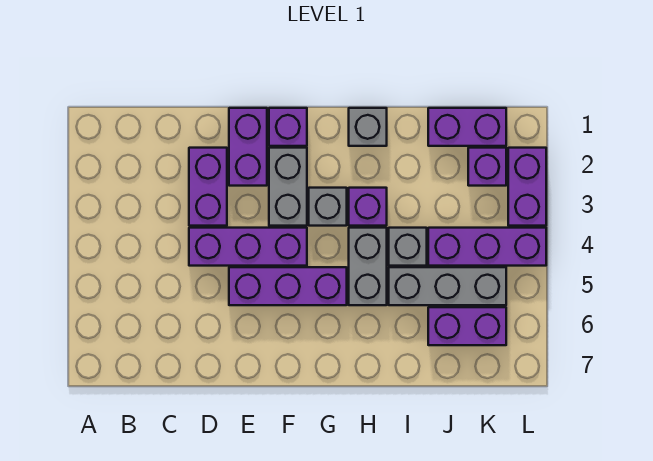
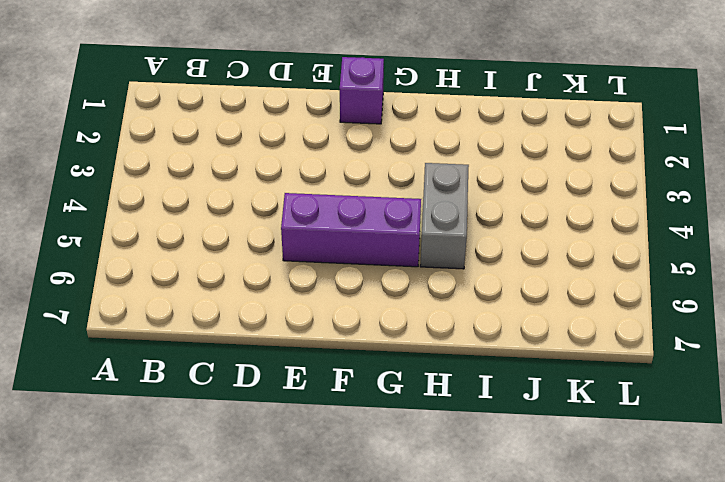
none -> purple 1x2 brick [189,148,227,226]
none -> purple 1x3 brick [189,228,307,266]
none -> purple 1x2 brick [229,108,267,186]

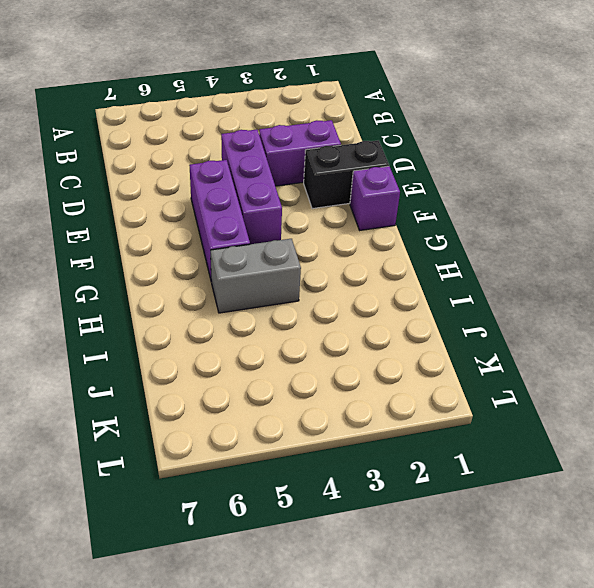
black 1x2 brick [304,140,389,209] -> purple 1x2 brick [229,108,267,186]
none -> grey 1x2 brick [269,148,307,226]
none -> grey 1x1 brick [309,188,347,226]
none -> grey 1x1 brick [349,108,387,146]

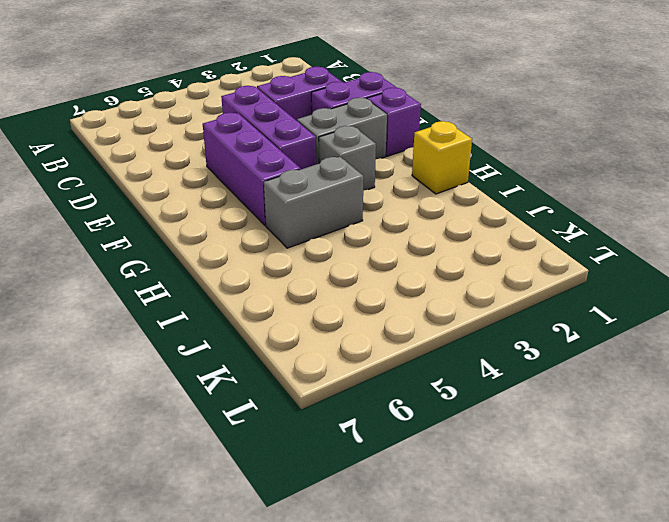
yellow 1x1 brick [412,121,472,194] -> grey 1x1 brick [349,108,387,146]
none -> purple 1x1 brick [349,188,387,226]
none -> grey 1x1 brick [389,228,427,266]
none -> grey 1x3 brick [389,267,506,305]

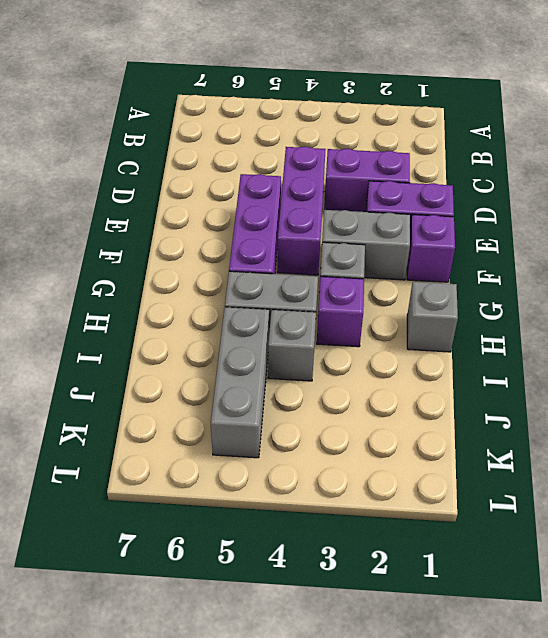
none -> purple 1x2 brick [428,108,506,146]
none -> purple 1x3 brick [428,228,546,266]
none -> purple 1x2 brick [428,307,506,345]

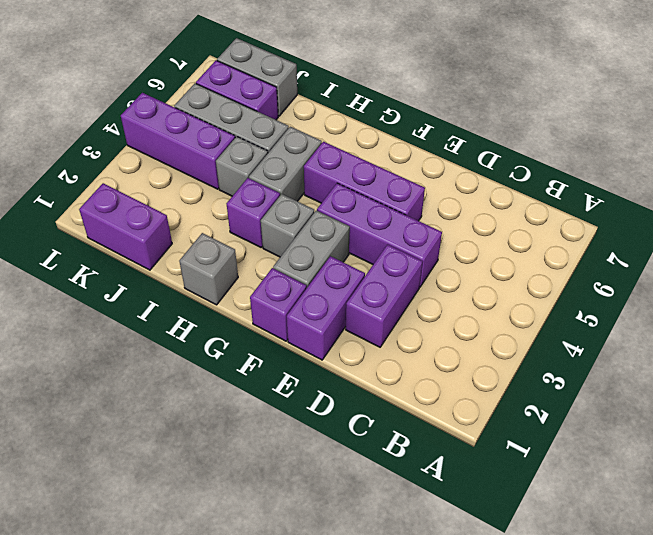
grey 1x2 brick [217,38,297,116] -> none
none -> purple 1x1 brick [468,148,506,186]
none -> purple 1x2 brick [508,148,546,226]

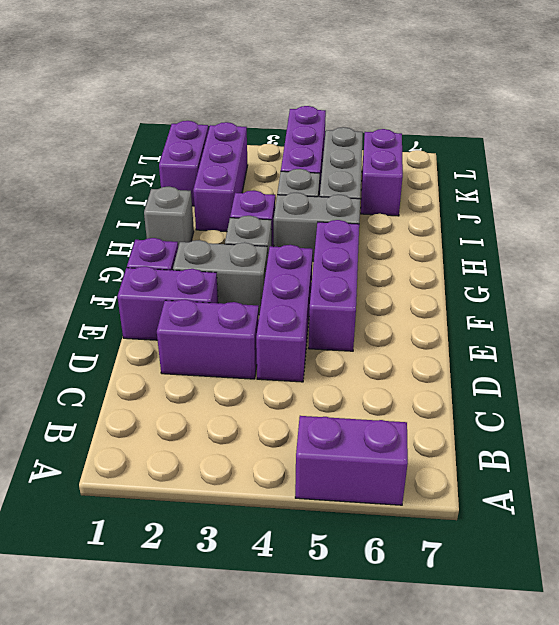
purple 1x2 brick [295,416,408,505] -> purple 1x2 brick moved to [508,148,546,226]
purple 1x3 brick [193,122,248,232] -> purple 1x1 brick [468,148,506,186]

